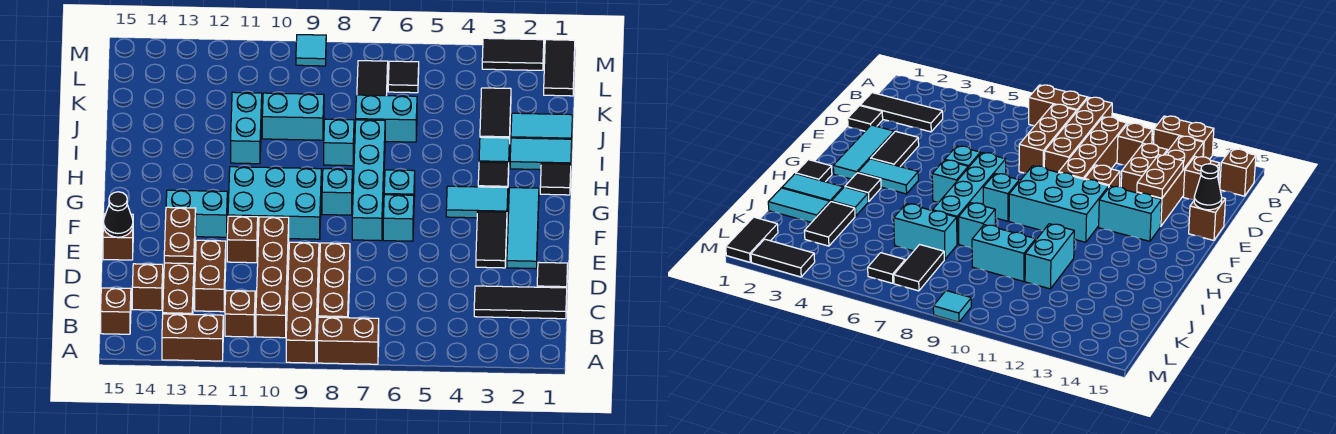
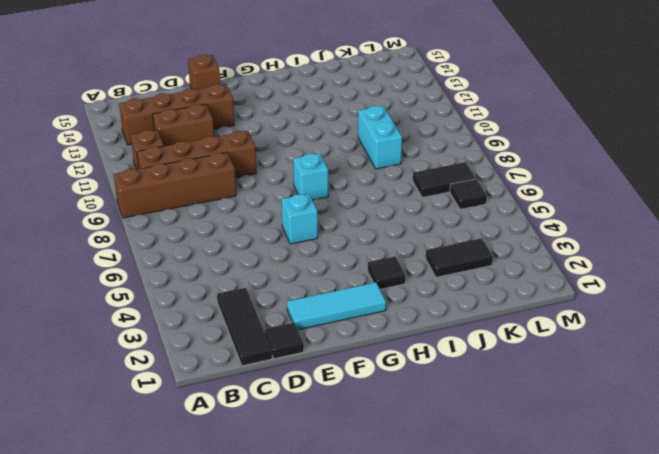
none -> brown 1x2 brick [317,317,379,364]
none -> brown 1x2 brick [162,314,223,361]
none -> brown 1x3 brick [318,243,350,318]
none -> brown 1x1 brick [101,288,131,334]

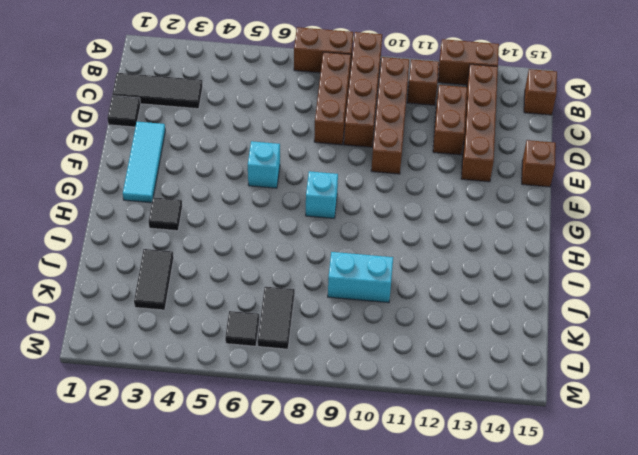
none -> brown 1x1 brick [132,264,163,310]
none -> black 1x2 tile [476,212,507,268]
none -> brown 1x1 brick [227,216,258,263]
none -> cyan 1x4 brick [352,120,385,241]

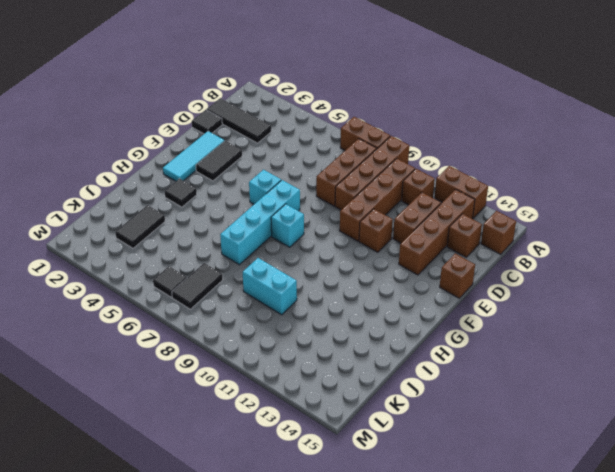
none -> cyan 2x3 brick [228,167,321,239]
none -> cyan 1x2 brick [166,190,227,237]
none -> cyan 1x2 tile [446,186,508,218]
none -> cyan 1x1 brick [384,170,415,197]

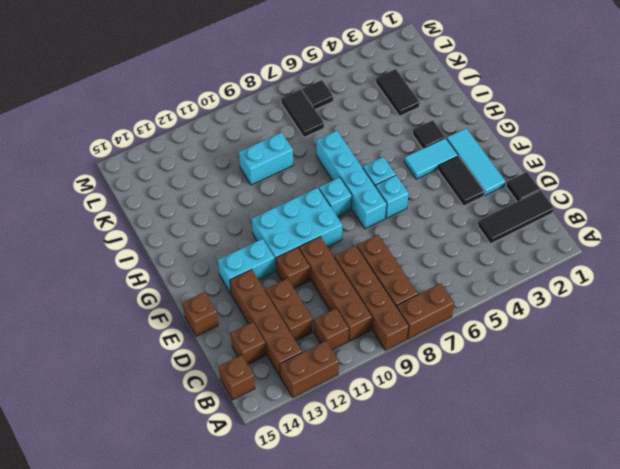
none -> black 1x1 tile [540,163,571,195]
none -> cyan 1x2 tile [510,138,572,170]
none -> cyan 1x1 tile [479,137,509,163]
none -> cyan 1x1 brick [324,119,354,166]

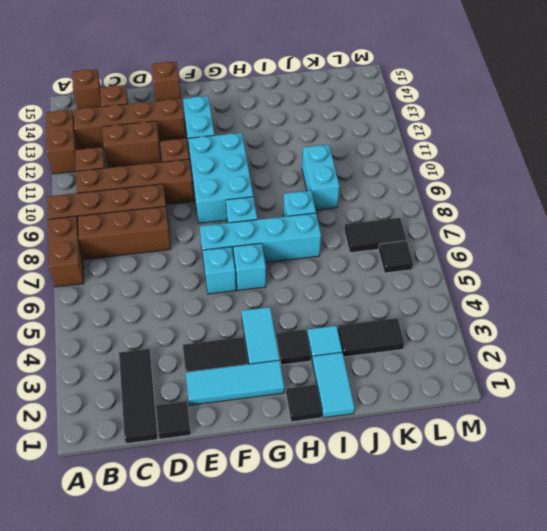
none -> cyan 1x2 brick [231,92,262,164]
none -> cyan 1x2 tile [511,113,572,139]
none -> cyan 1x2 brick [356,95,417,142]
none -> black 1x2 tile [544,40,575,96]

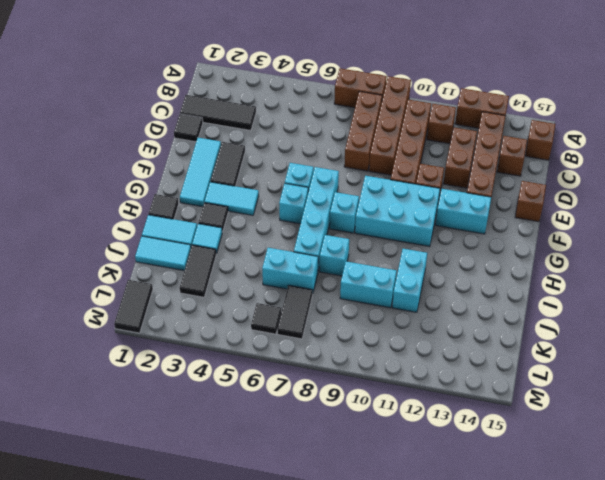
none -> black 1x2 tile [482,38,544,70]
none -> cyan 1x1 tile [296,35,326,66]
none -> brown 1x2 plate [164,207,196,264]
none -> black 1x1 cone [103,192,133,237]

